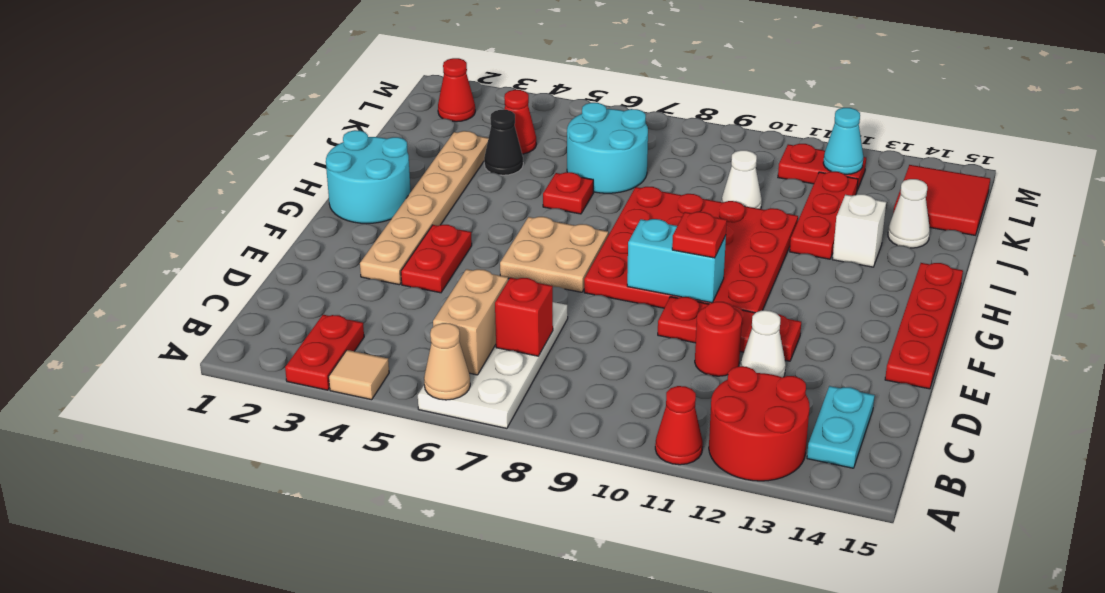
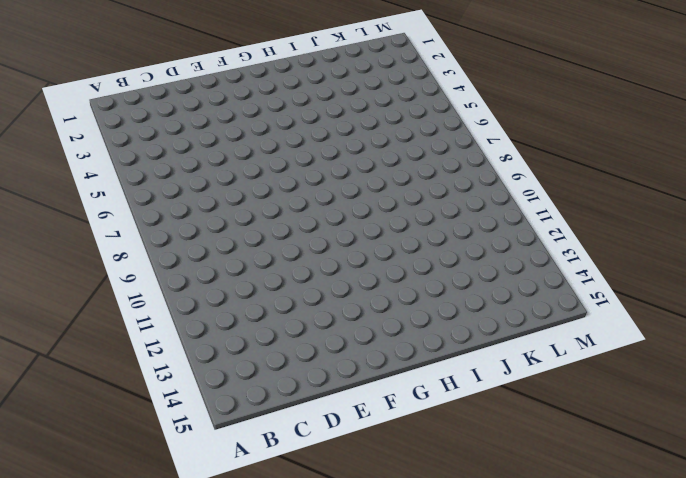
none -> red 1x2 plate [285,315,364,390]
none -> tan 1x1 tile [329,350,389,400]
none -> white 2x4 plate [418,302,568,428]
none -> red 1x1 cone [655,386,703,465]

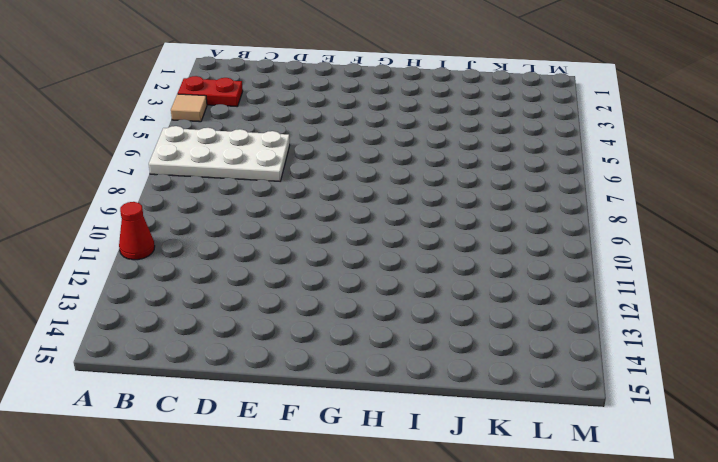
none -> red 2x2 round brick [709,366,810,481]
none -> cyan 1x2 plate [807,386,875,468]
none -> red 1x1 round brick [695,302,742,376]
none -> white 1x1 cone [741,310,786,377]

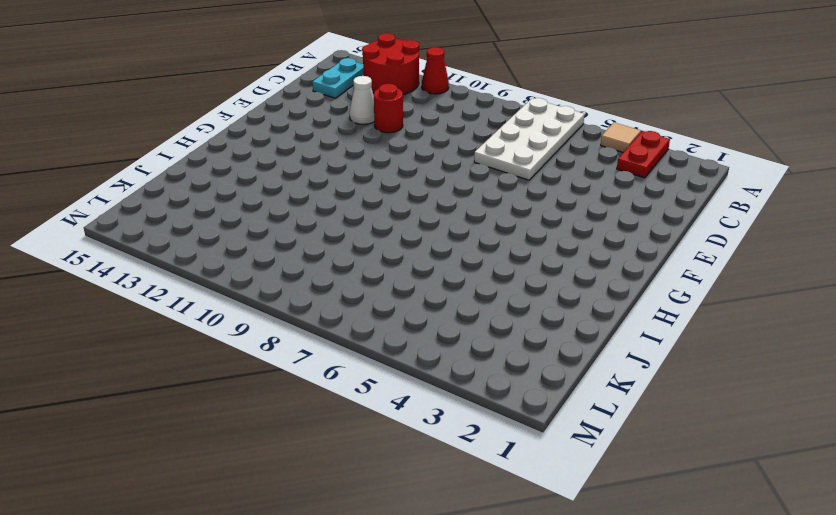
none -> tan 1x6 plate [360,131,488,285]
none -> red 1x2 plate [401,225,472,293]
none -> red 1x3 plate [658,297,801,361]
none -> red 1x4 plate [885,263,963,389]

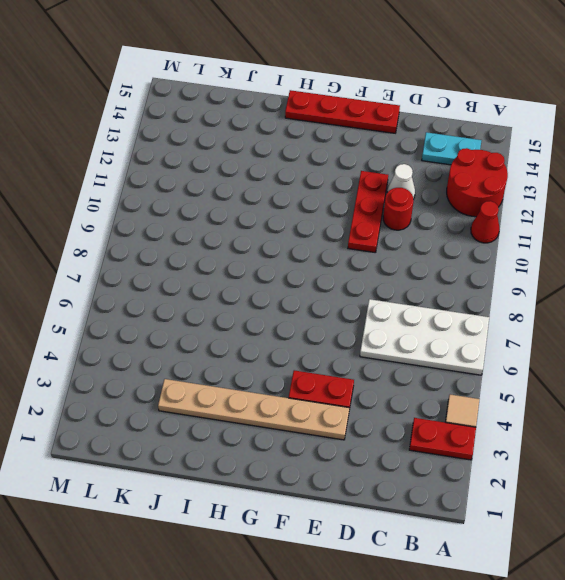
none -> tan 2x2 plate [500,217,608,292]
none -> red 4x4 plate [584,187,798,313]
none -> cyan 2x2 round brick [326,130,411,223]
none -> red 1x1 plate [543,172,593,214]

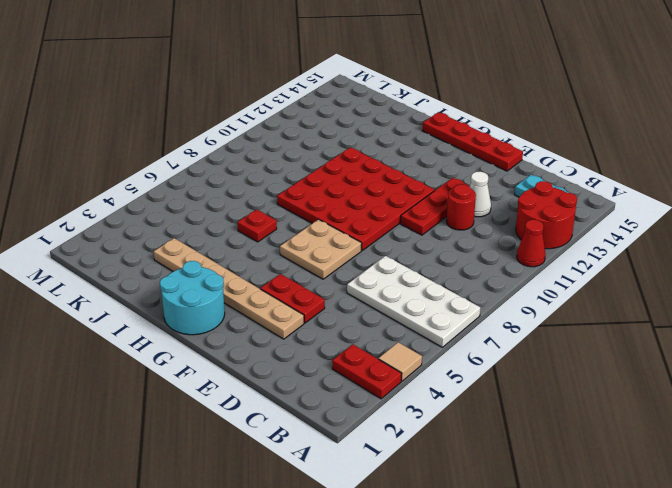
none -> red 1x3 plate [790,172,858,259]
none -> white 1x1 brick [832,194,886,267]
none -> black 1x1 cone [484,110,523,175]
none -> cyan 2x2 round brick [567,103,648,193]

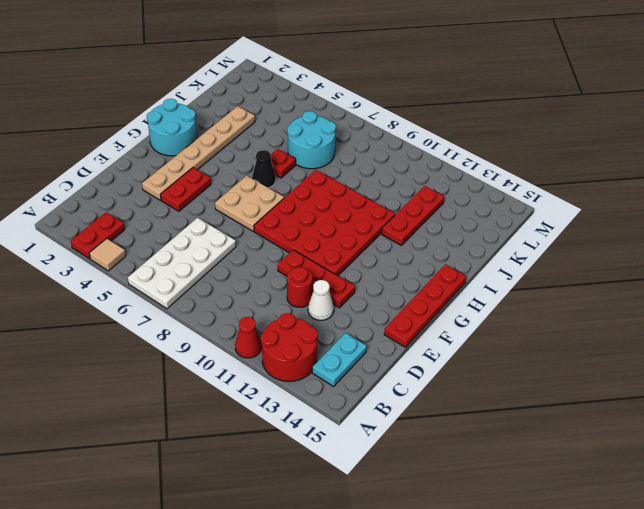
black 1x1 cone [252,150,276,188] -> black 1x1 cone moved to [484,110,523,175]
none -> white 1x1 brick [832,194,886,267]
none -> white 1x1 cone [722,150,762,209]
none -> white 1x1 cone [888,179,930,248]
none -> red 1x1 cone [504,90,536,154]

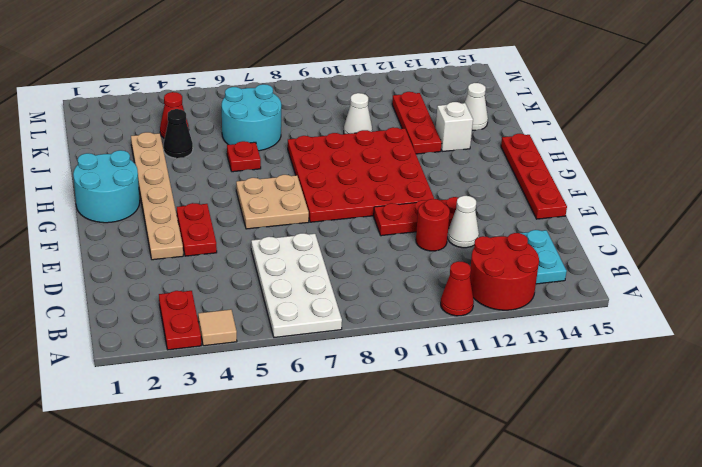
none -> red 2x2 tile [893,165,990,235]
none -> red 1x1 cone [438,58,475,122]
none -> red 1x2 plate [778,144,866,190]
none -> tan 1x1 cone [424,323,470,400]

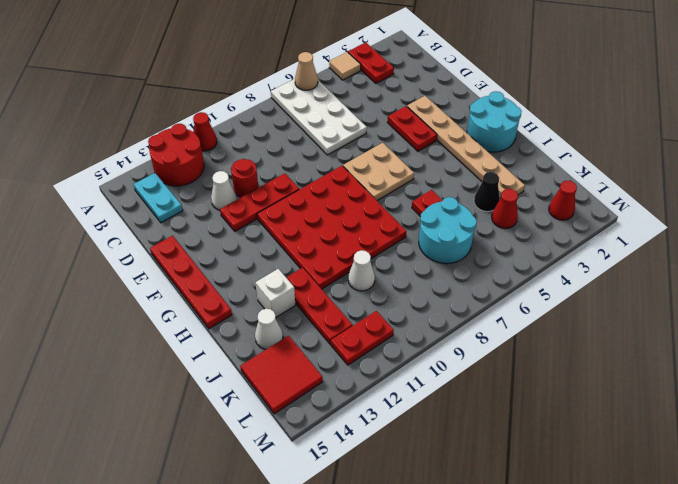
none -> tan 1x2 brick [433,269,508,375]
none -> red 1x1 brick [495,278,553,356]
none -> cyan 1x2 brick [627,219,726,303]
none -> cyan 1x1 cone [823,108,863,174]

